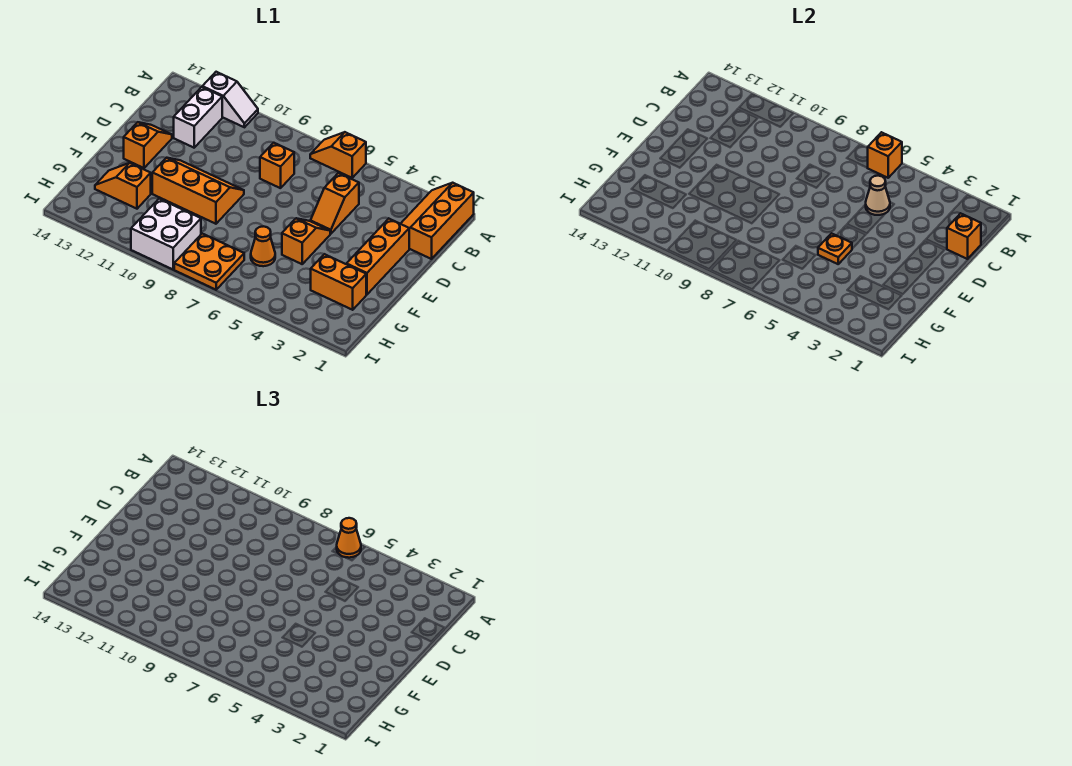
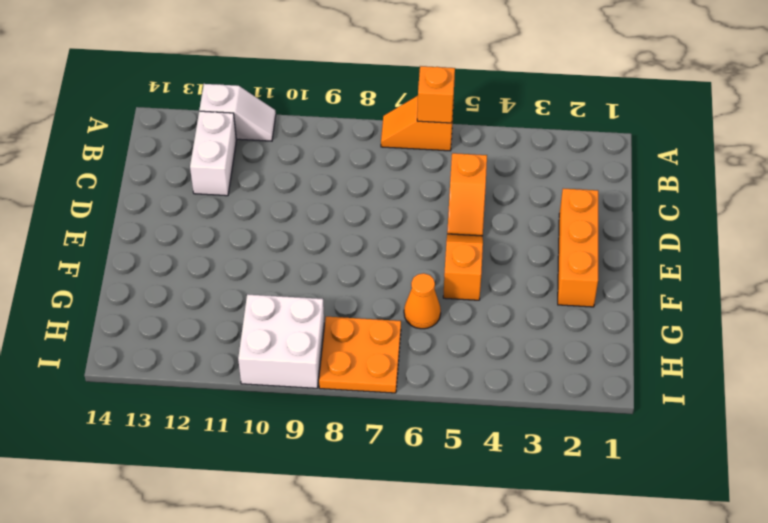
none -> orange 2x3 slope [401,183,474,259]
none -> orange 1x1 brick [260,143,294,188]
none -> orange 1x2 slope [124,122,172,168]

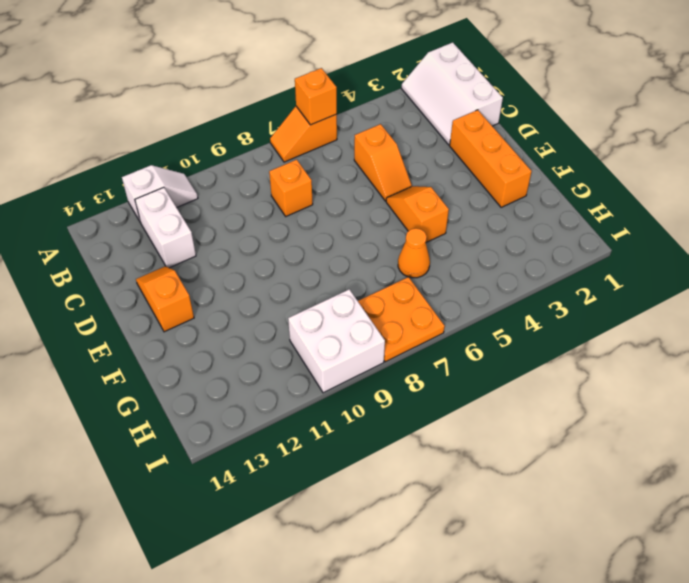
white 2x3 slope [401,43,503,145] -> orange 2x3 slope [401,183,474,259]
none -> orange 2x3 slope [152,158,244,224]
none -> orange 1x2 brick [311,254,366,310]
none -> orange 1x2 slope [95,163,151,209]

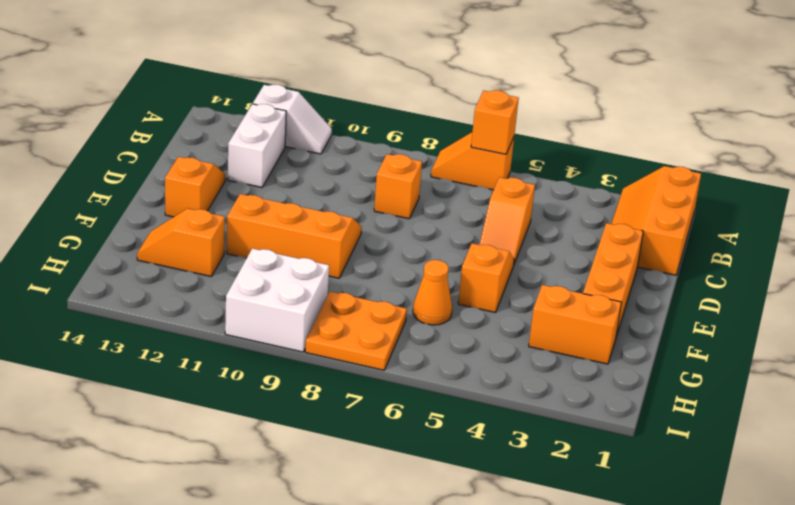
none -> orange 1x1 brick [947,213,981,259]
none -> tan 1x1 cone [866,176,890,215]
none -> orange 1x1 plate [818,233,852,264]

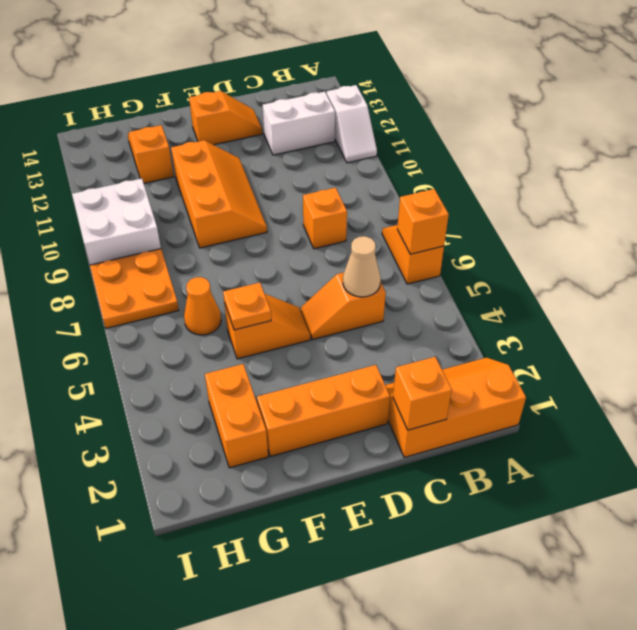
none -> orange 1x1 cone [337,518,361,558]

